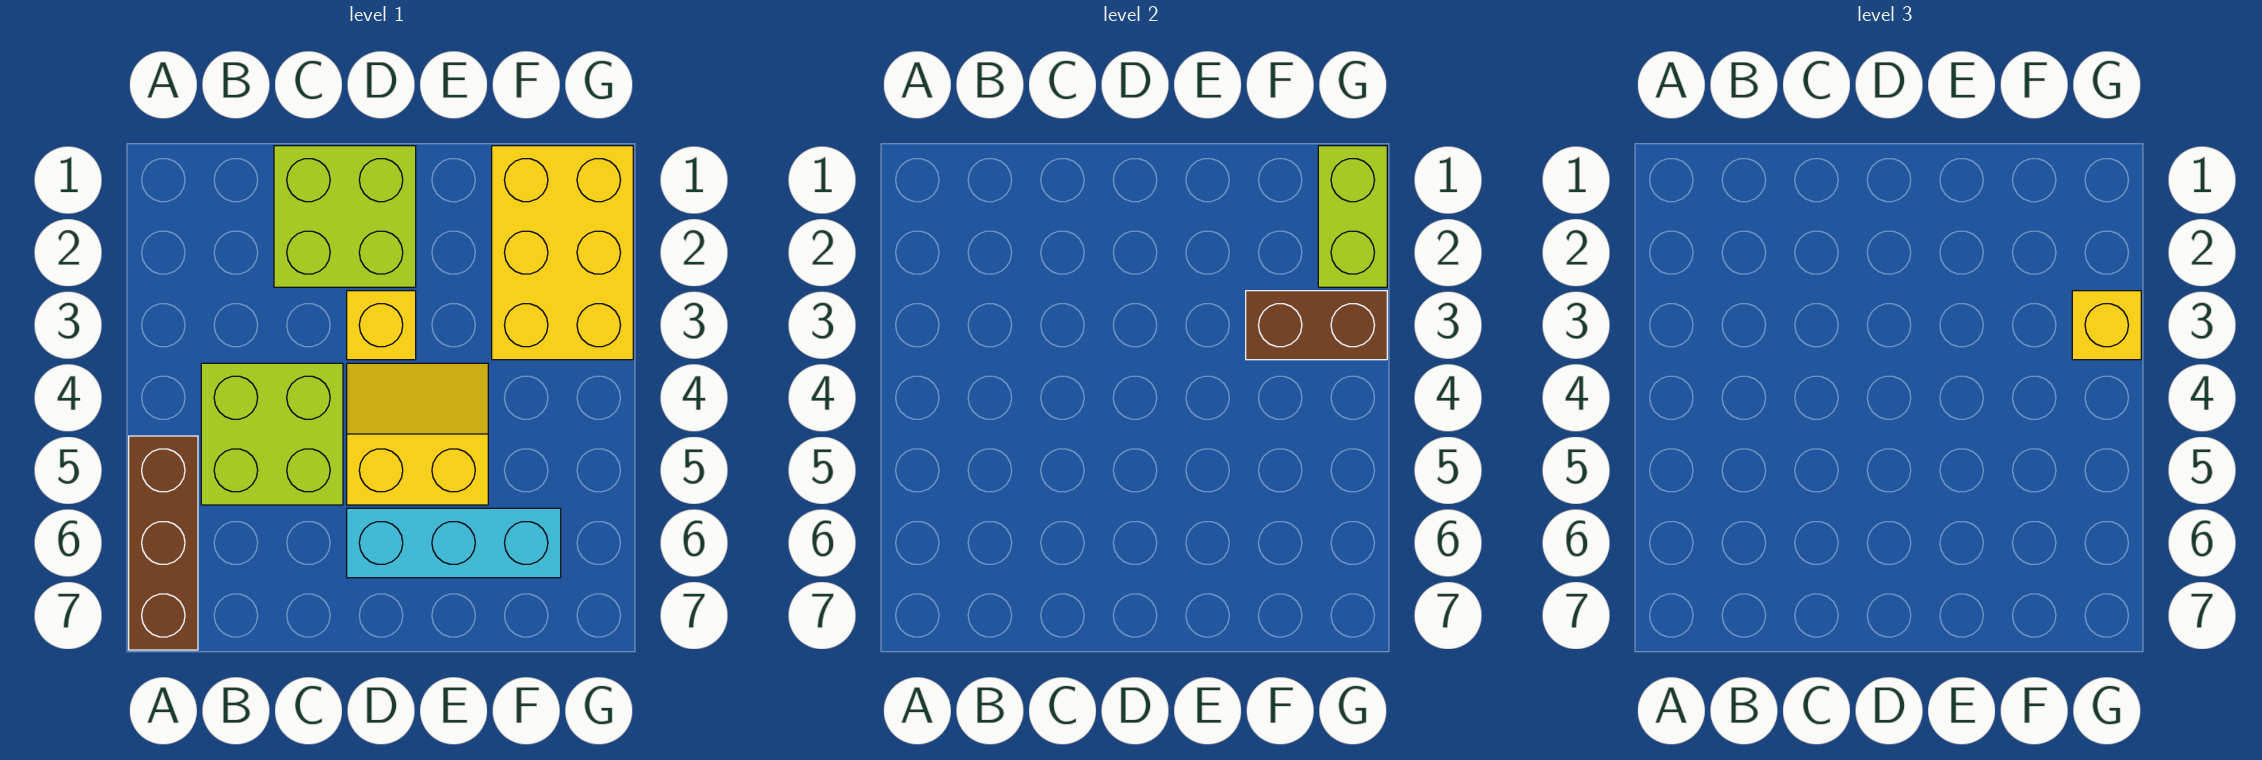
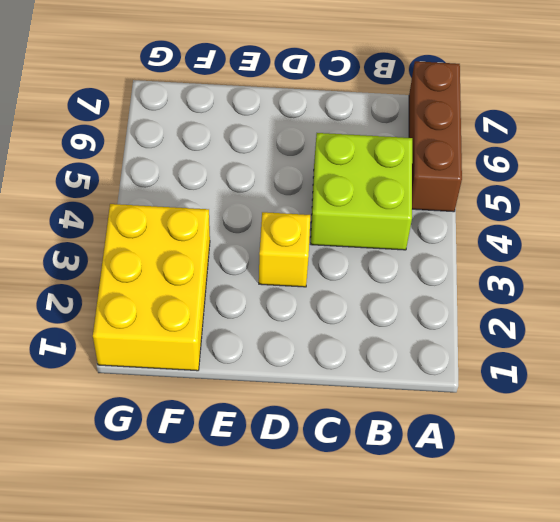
none -> lime 2x2 brick [274,146,416,287]
none -> yellow 2x2 slope [347,363,488,505]

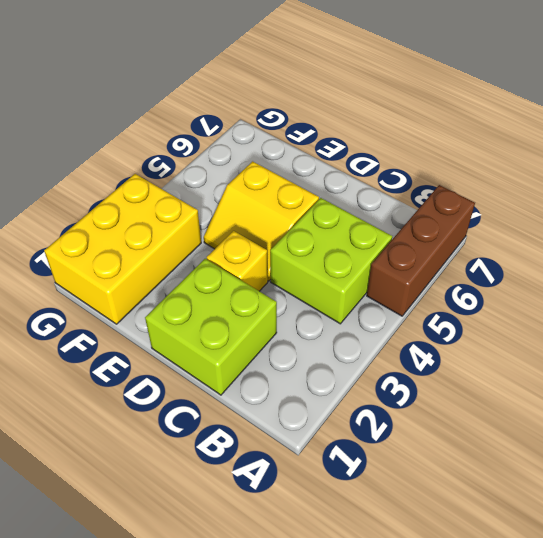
none -> cyan 1x3 brick [347,508,561,578]
none -> brown 1x2 brick [1246,291,1387,360]

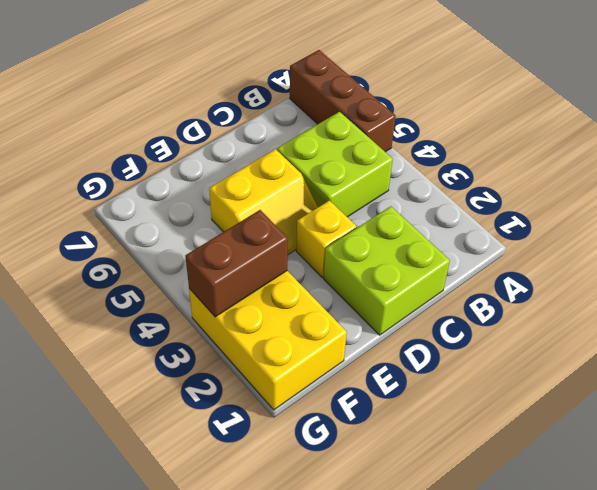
none -> cyan 1x3 brick [347,508,561,578]
none -> lime 1x2 brick [1318,146,1387,287]

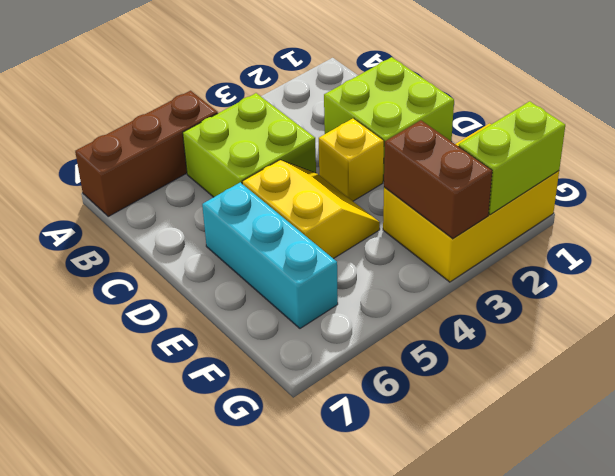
none -> yellow 1x1 brick [2072,291,2141,360]

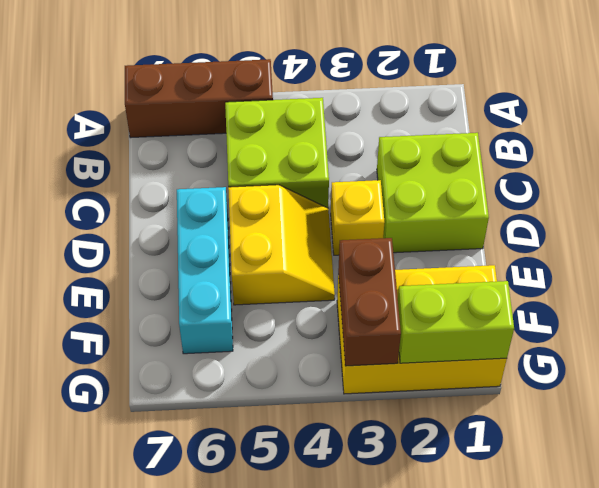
none -> yellow 1x1 brick [2072,291,2141,360]

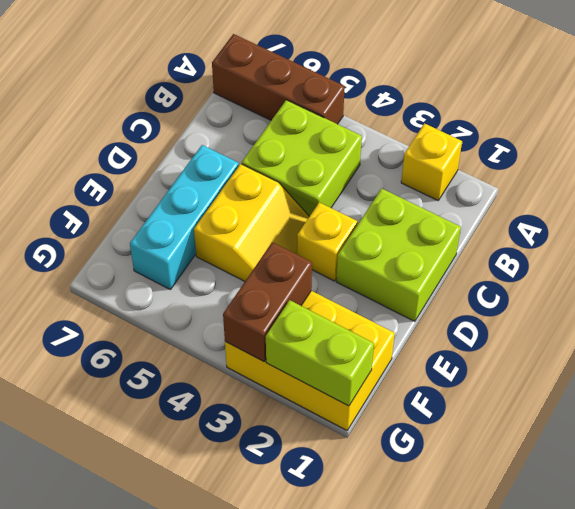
yellow 1x1 brick [401,124,462,200] -> yellow 1x1 brick moved to [2072,291,2141,360]

